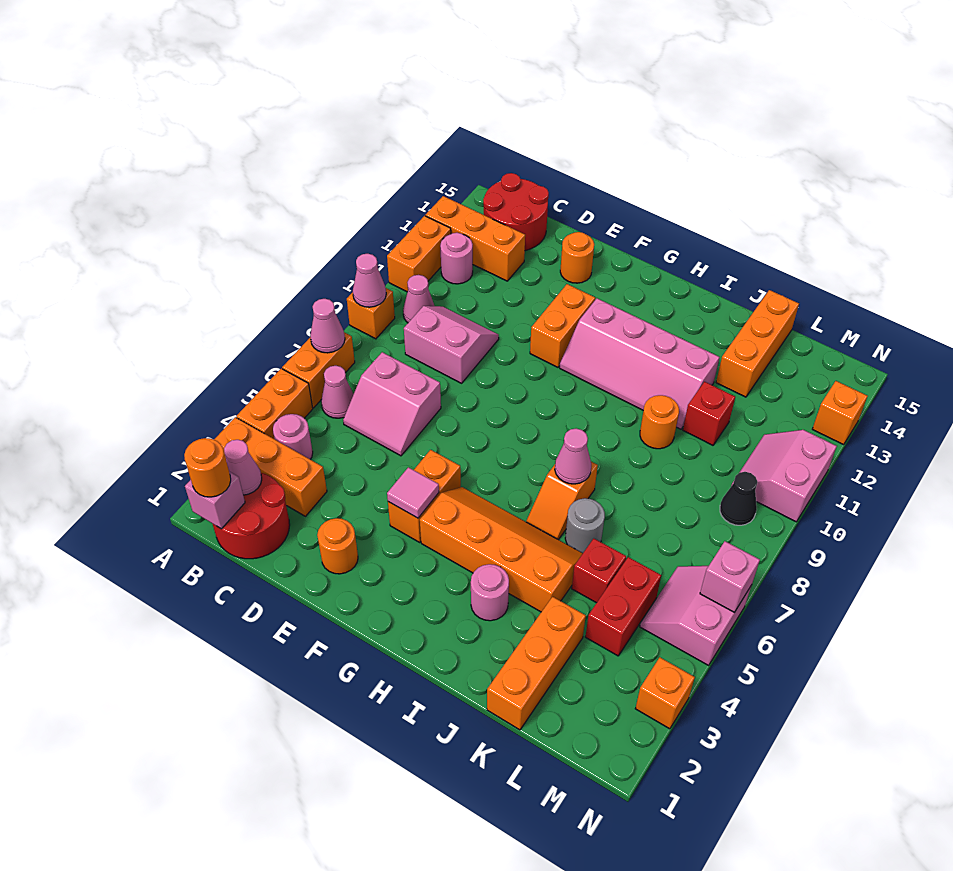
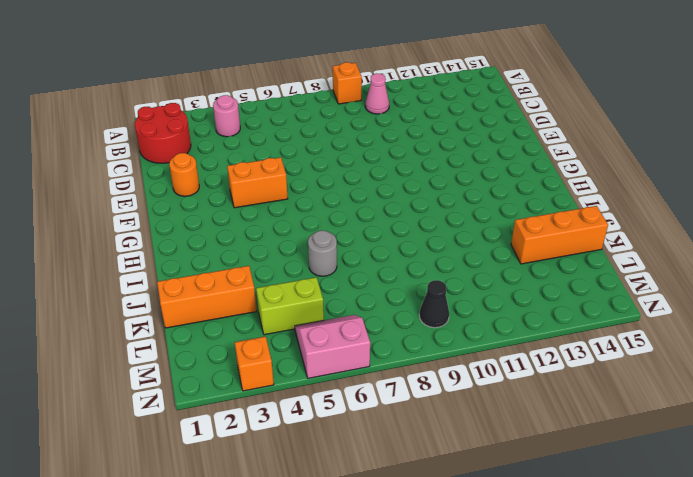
lime 1x2 brick [256,277,324,335] -> red 1x2 brick [585,557,661,656]
none -> orange 1x3 brick [214,417,327,516]
none -> orange 1x2 brick [236,369,313,439]
none -> orange 1x2 brick [282,332,355,408]
none -> orange 1x2 brick [387,216,451,292]

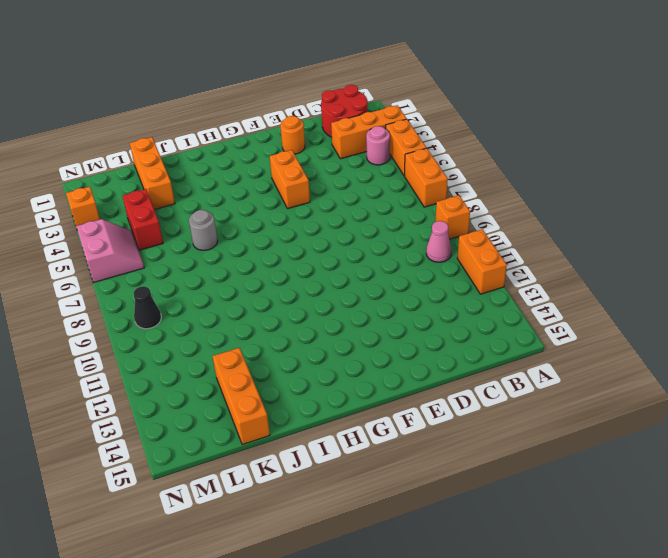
none -> orange 1x3 brick [425,196,525,281]
none -> pink 1x1 cone [321,366,354,418]
none -> pink 1x1 round brick [440,233,473,284]
none -> red 2x2 round brick [483,173,549,251]

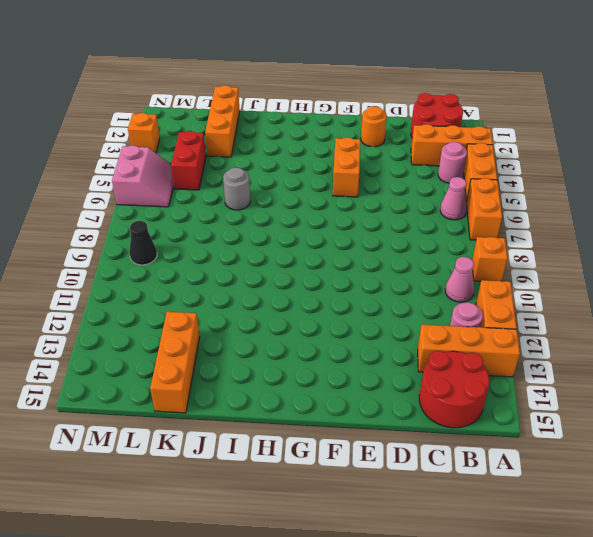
none -> pink 2x2 slope [343,352,441,456]
none -> pink 2x2 slope [404,306,499,383]
none -> orange 1x1 round brick [560,232,594,283]
none -> orange 1x2 brick [530,284,595,367]

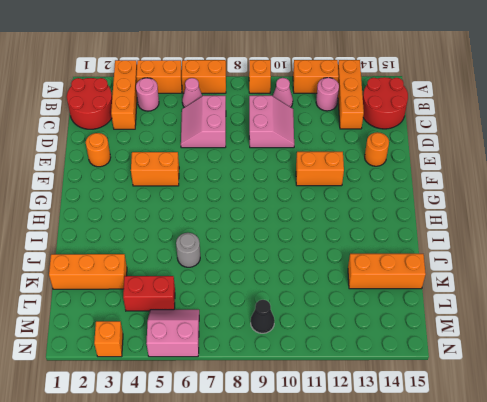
none -> orange 2x4 slope [420,487,583,612]
none -> pink 2x4 slope [560,298,719,429]
none -> pink 1x1 round brick [471,564,509,621]
none -> orange 1x2 slope [526,462,598,540]

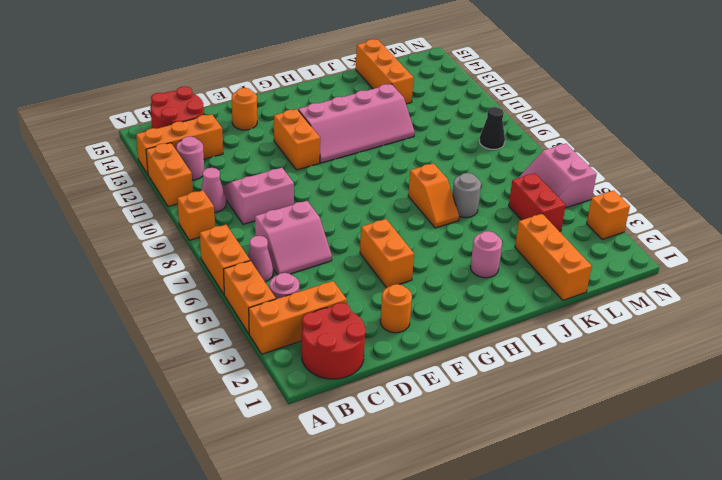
none -> orange 2x4 slope [420,487,583,612]
none -> orange 1x1 round brick [640,395,679,449]
none -> red 1x1 brick [572,539,626,603]
none -> red 1x1 brick [683,382,735,445]

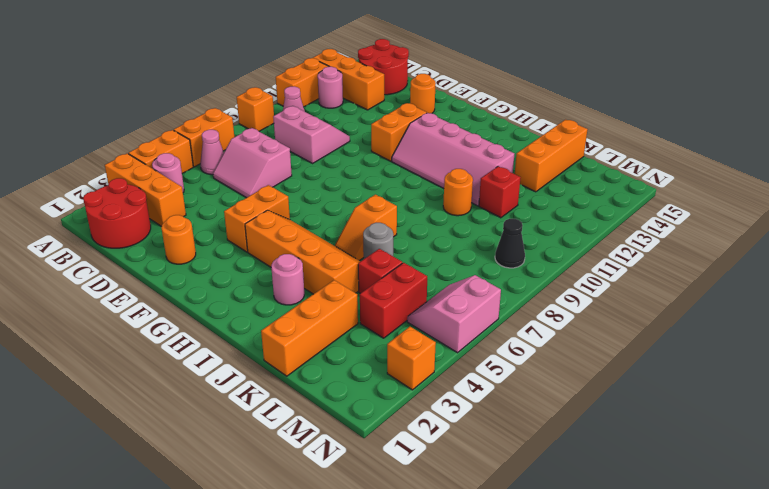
none -> pink 2x2 slope [731,430,837,522]
none -> orange 1x1 brick [813,381,867,445]
none -> pink 1x1 cone [310,299,345,353]
none -> pink 1x1 cone [353,254,386,307]

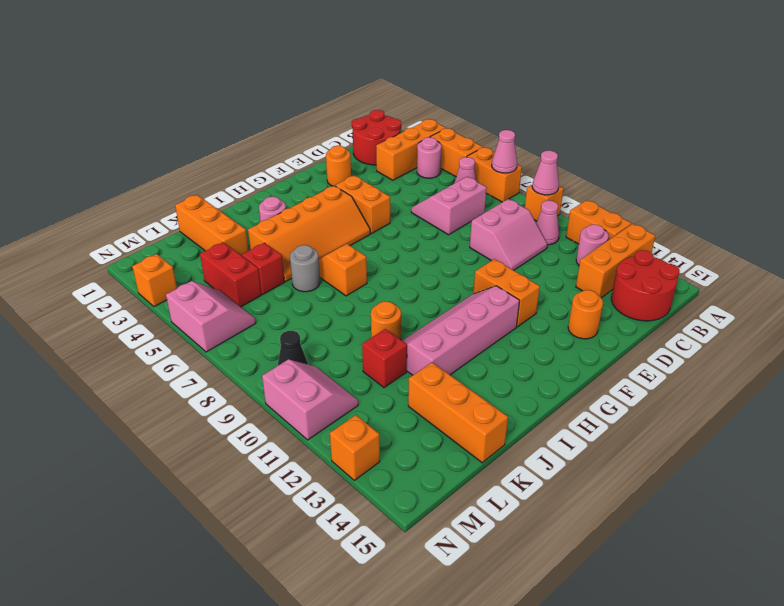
none -> pink 1x1 brick [185,472,245,529]
none -> pink 1x1 cone [224,440,262,495]
none -> pink 1x1 tile [387,467,439,518]
none -> pink 1x1 cone [555,428,591,484]

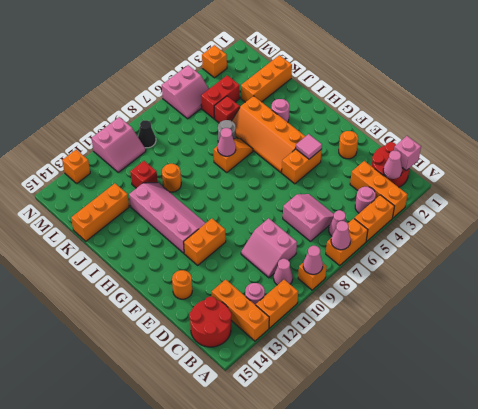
none -> pink 1x1 brick [700,541,760,612]
none -> orange 1x1 round brick [184,438,231,497]

